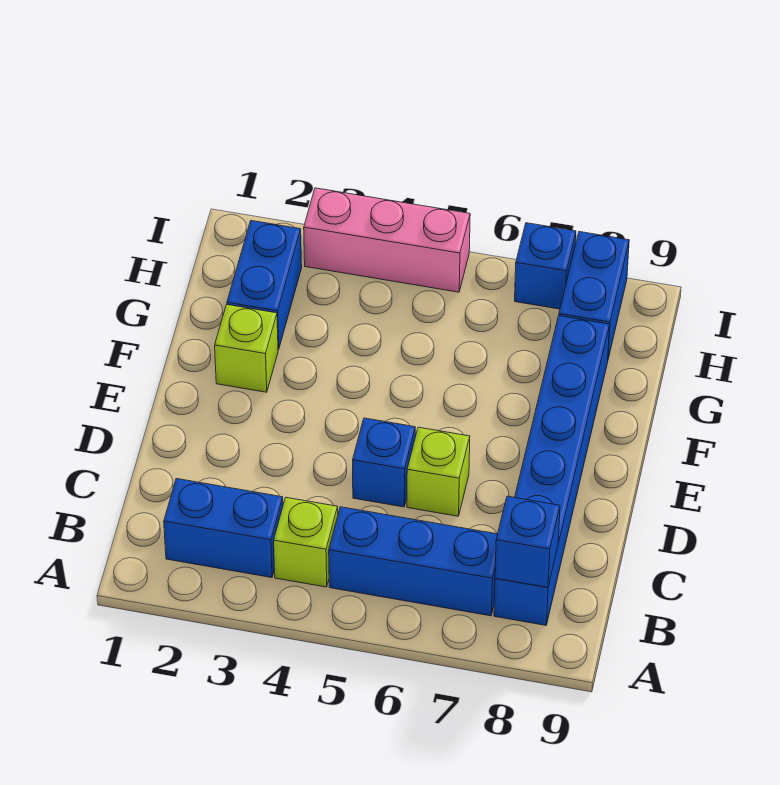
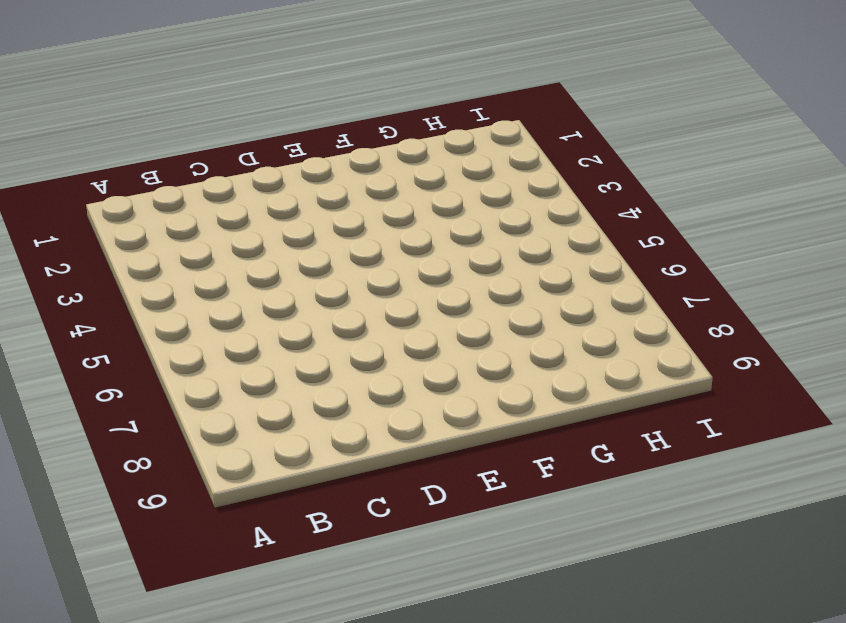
none -> blue 1x2 brick [164,479,283,578]
none -> lime 1x1 brick [274,498,338,587]
none -> blue 1x3 brick [329,507,497,616]

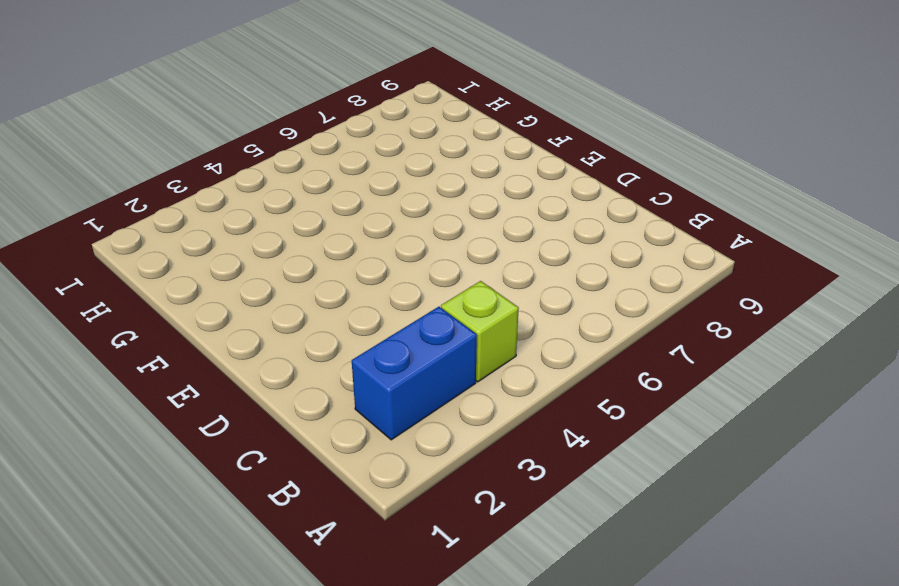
none -> blue 1x3 brick [329,507,497,616]
none -> blue 1x6 brick [494,316,610,625]
none -> blue 1x1 brick [353,418,415,507]

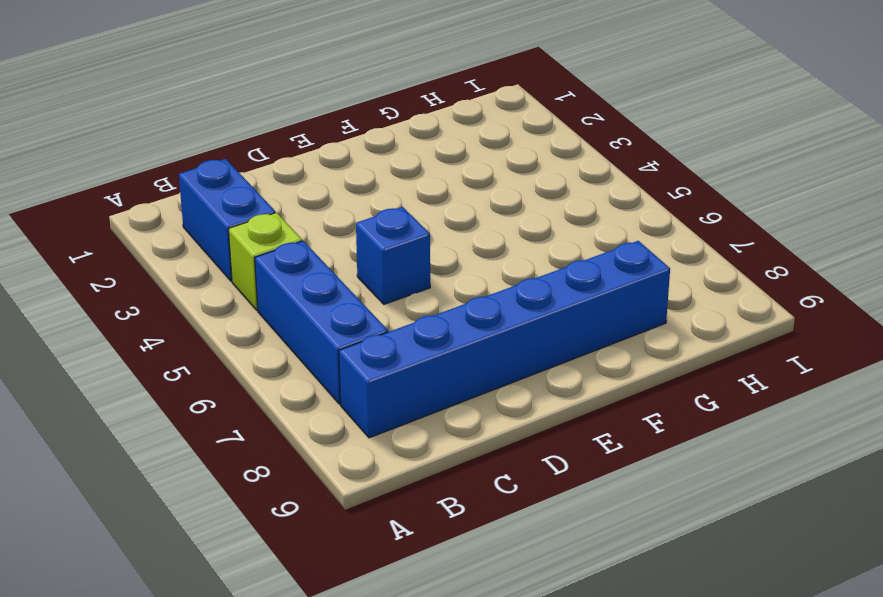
none -> lime 1x1 brick [407,427,470,516]
none -> lime 1x1 brick [215,305,278,392]
none -> blue 1x2 brick [227,221,302,350]

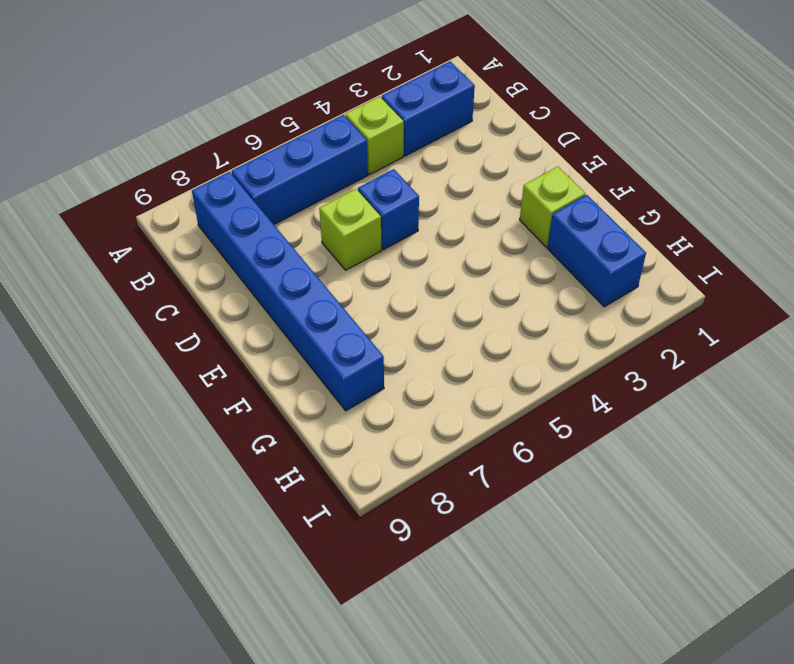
none -> blue 1x2 brick [559,232,629,359]
none -> pink 1x3 brick [304,188,470,292]
none -> blue 1x1 brick [515,223,576,309]

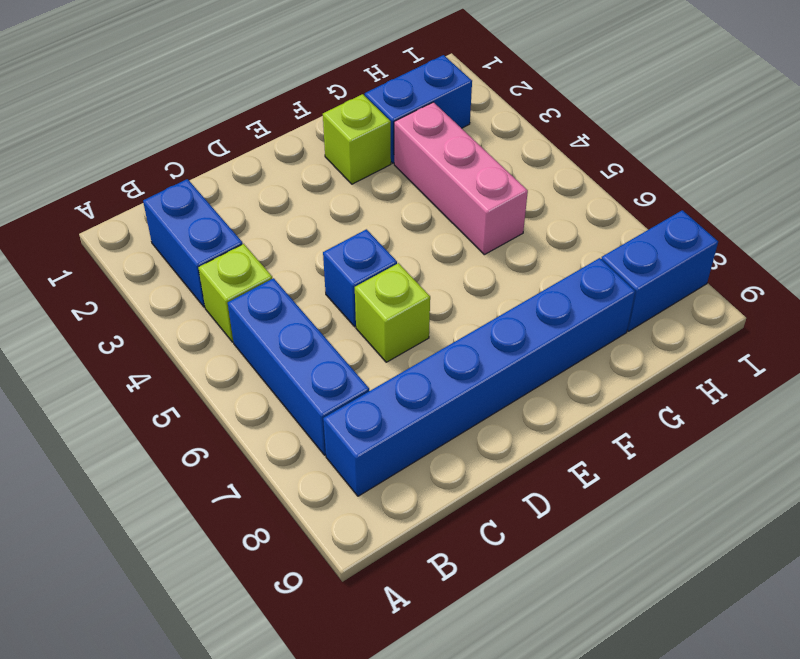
pink 1x3 brick [394,102,528,255] -> pink 1x3 brick moved to [304,188,470,292]
none -> blue 1x1 brick [515,223,576,309]
none -> blue 1x1 brick [495,496,560,587]

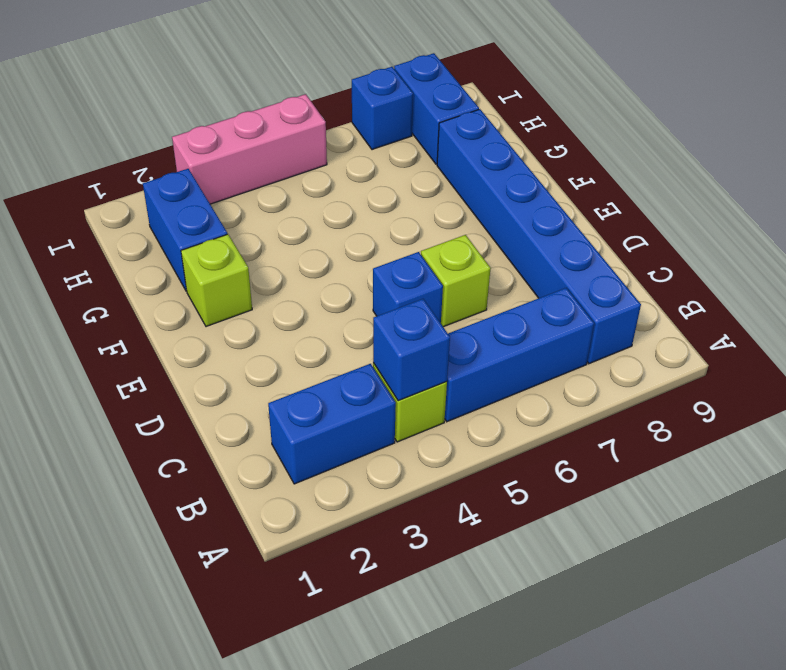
blue 1x1 brick [373,299,450,401] -> blue 1x1 brick moved to [495,496,560,587]

